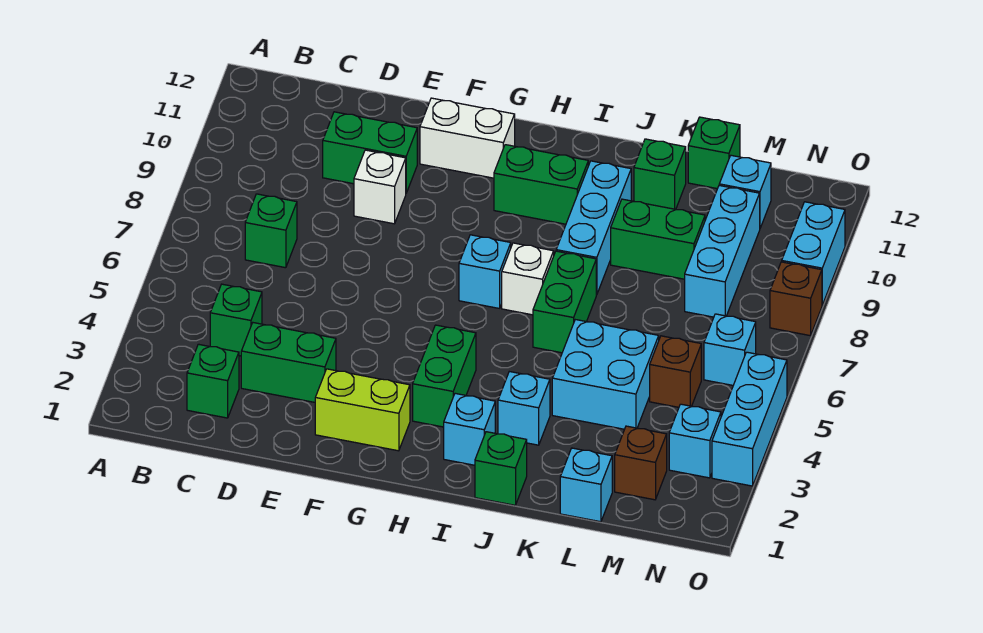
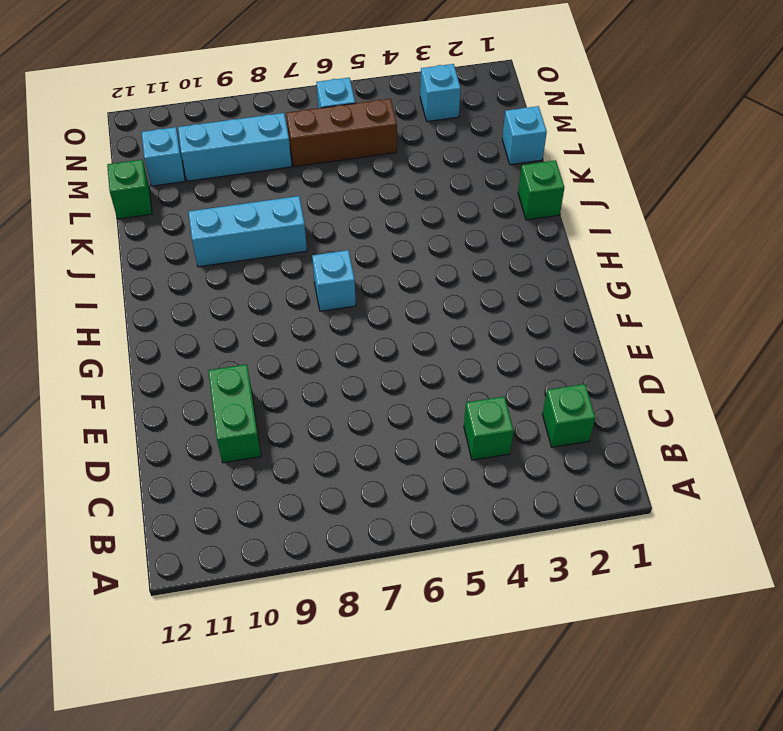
brown 1x3 brick [286,99,397,167] -> brown 1x1 brick [650,336,701,407]
none -> green 1x1 brick [245,194,297,268]
none -> green 1x2 brick [241,323,336,402]
none -> white 1x1 brick [354,150,406,224]
none -> lime 1x2 brick [315,369,410,451]

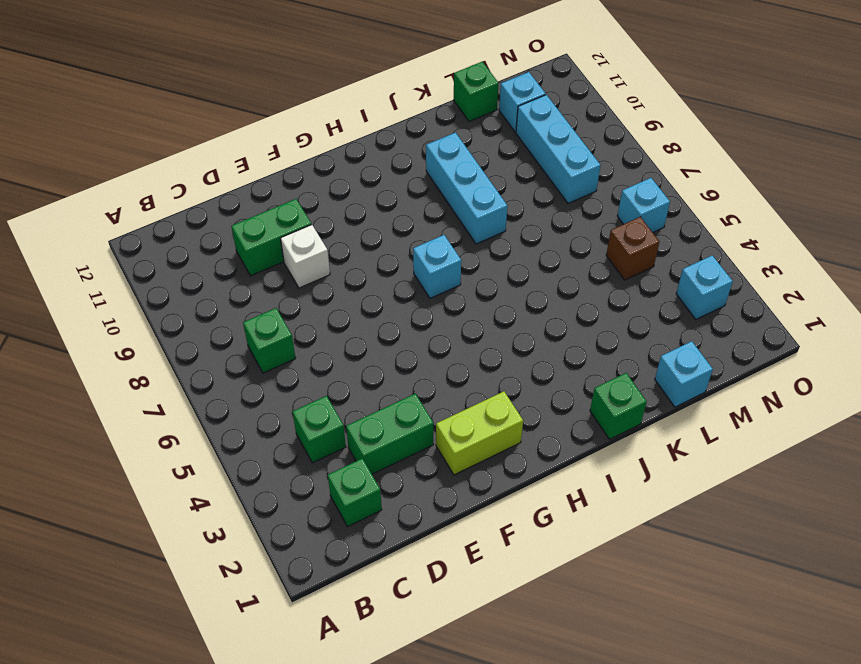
none -> white 1x2 brick [420,98,515,178]
none -> green 1x2 brick [413,325,476,427]
none -> green 1x2 brick [494,145,588,224]
none -> cyan 1x1 brick [444,393,495,465]

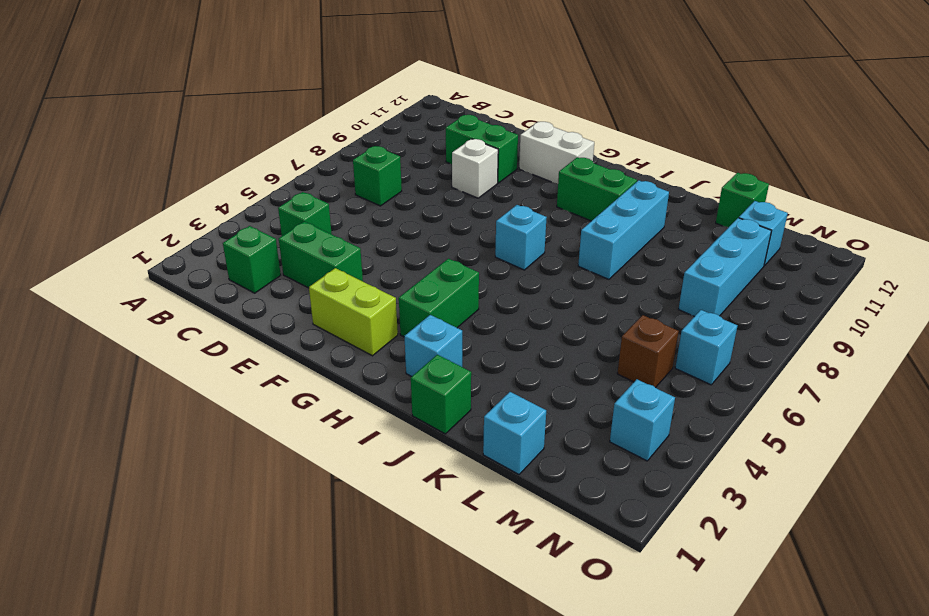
none -> white 1x1 brick [502,243,554,315]
none -> cyan 1x1 brick [498,372,550,445]
none -> green 1x2 brick [533,251,596,353]
none -> cyan 2x2 brick [552,320,659,429]

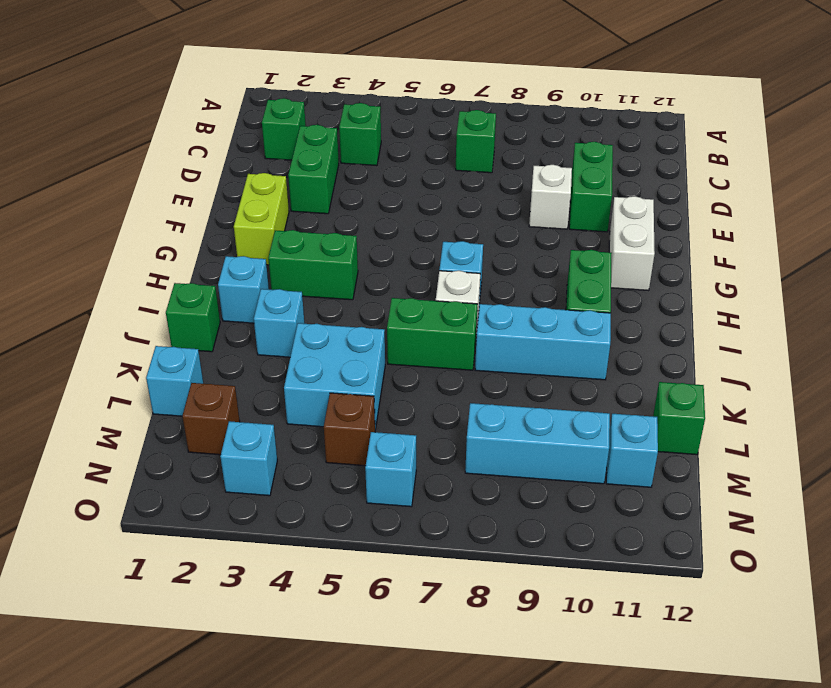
none -> green 1x2 brick [611,199,705,279]
none -> green 1x1 brick [634,139,686,209]
none -> cyan 1x3 brick [712,352,787,486]
none -> brown 1x1 brick [770,262,822,336]

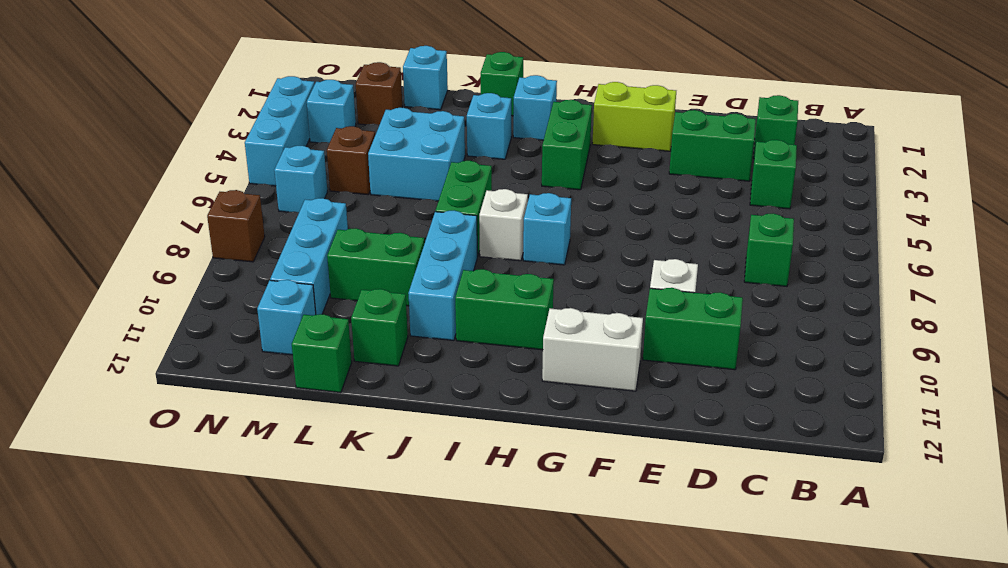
none -> cyan 1x2 brick [782,202,845,305]

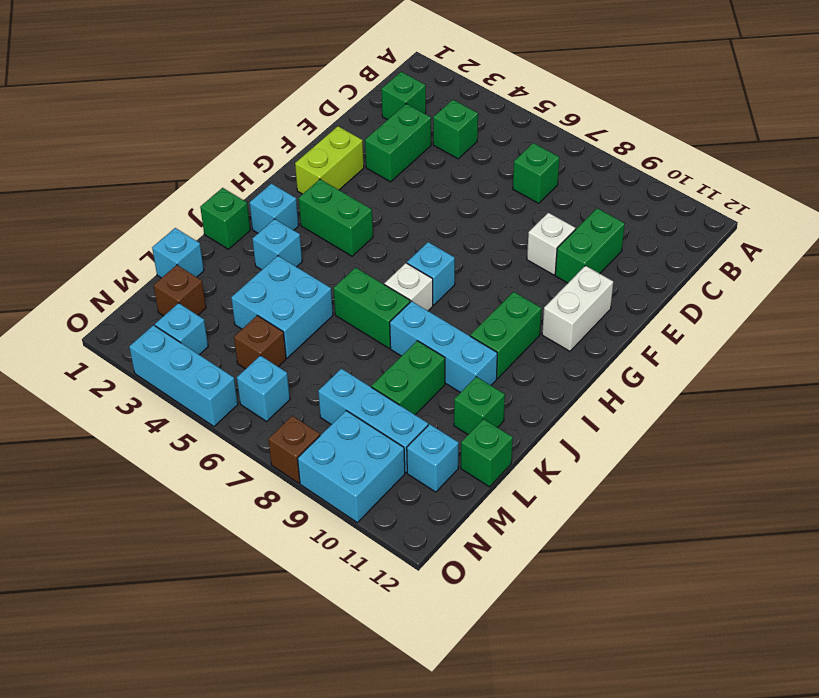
cyan 2x2 brick [297,411,405,522] -> cyan 1x2 brick [782,202,845,305]

